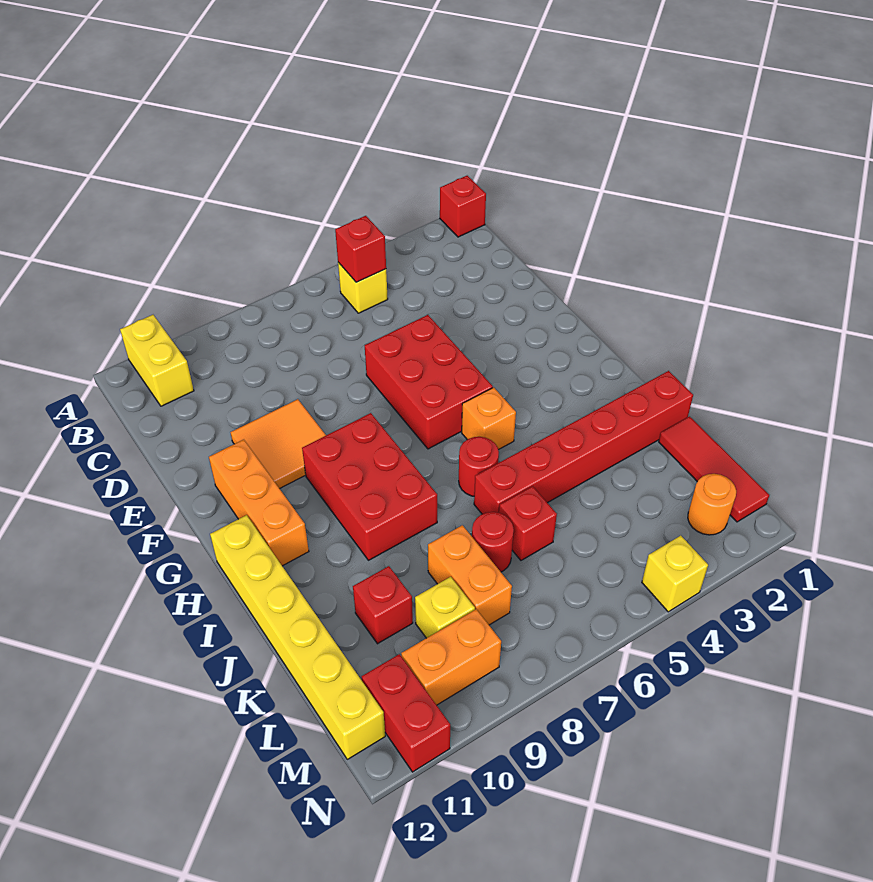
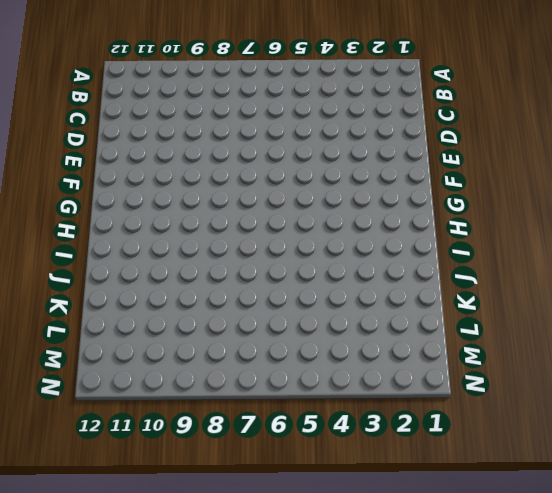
none -> red 1x1 brick [440,176,486,237]
none -> yellow 1x2 brick [120,315,194,406]
none -> yellow 1x1 brick [338,262,388,313]

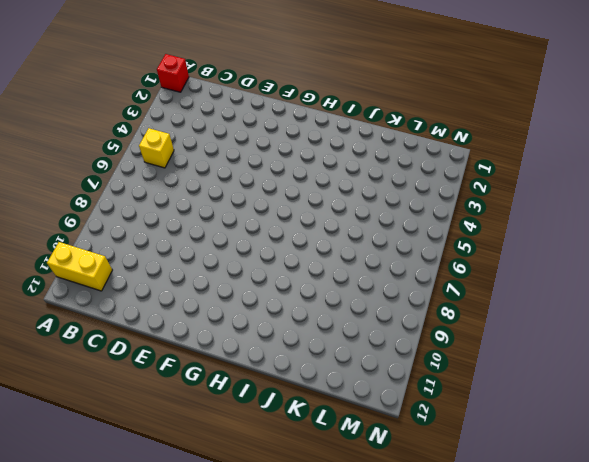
none -> red 2x3 brick [365,315,493,449]
none -> orange 2x2 tile [231,399,326,489]
none -> orange 1x3 brick [209,440,309,566]

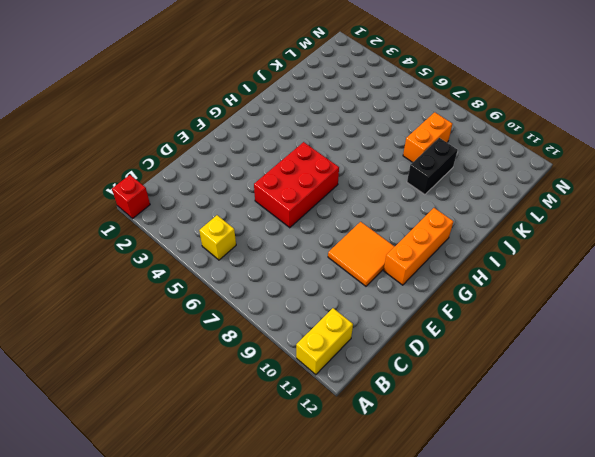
black 1x2 brick [407,138,458,195] -> none
none -> red 2x3 brick [302,413,437,560]
none -> orange 1x1 brick [462,387,516,450]
none -> yellow 1x6 brick [210,515,385,759]

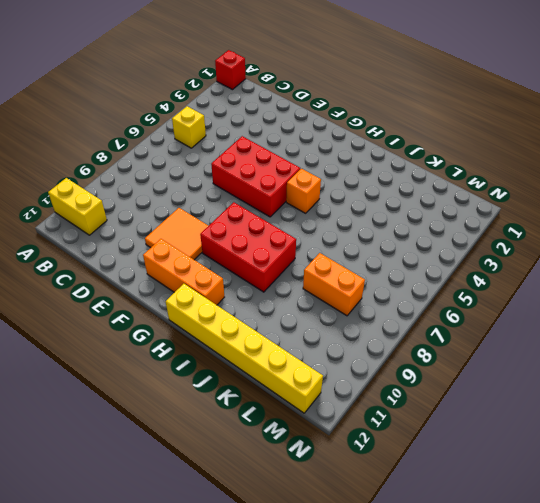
none -> red 1x1 round brick [459,437,499,496]
none -> red 1x6 brick [474,371,693,514]
none -> red 1x3 tile [659,416,769,522]

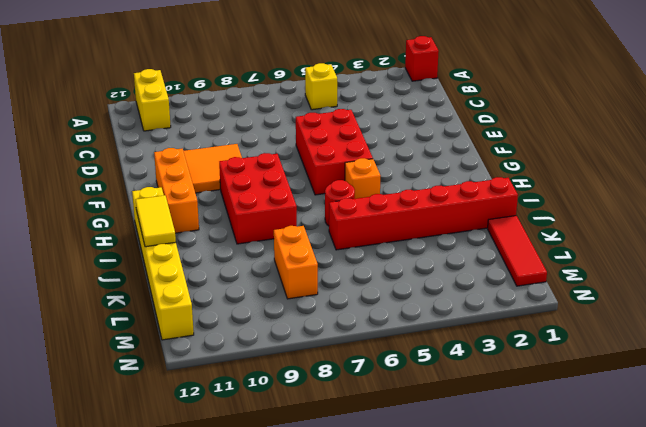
yellow 1x2 tile [136,195,176,247] -> none
none -> red 1x1 brick [499,486,557,560]
none -> red 1x1 round brick [472,512,514,572]
none -> red 1x1 brick [353,566,413,644]

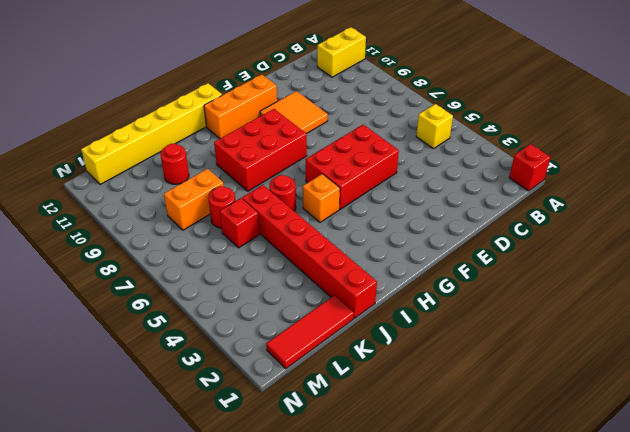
red 1x1 round brick [160,144,189,184] -> red 1x1 brick [353,566,413,644]
none -> yellow 1x1 brick [415,577,475,638]
none -> orange 1x1 round brick [688,474,736,535]
none -> orange 1x2 brick [401,609,501,705]

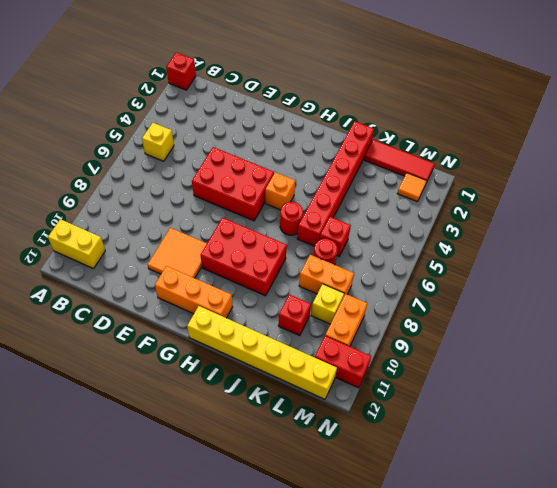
orange 1x1 tile [397,173,427,202] -> orange 1x1 round brick [688,474,736,535]
none -> yellow 1x1 brick [642,536,708,612]
none -> red 1x1 brick [335,216,386,282]

